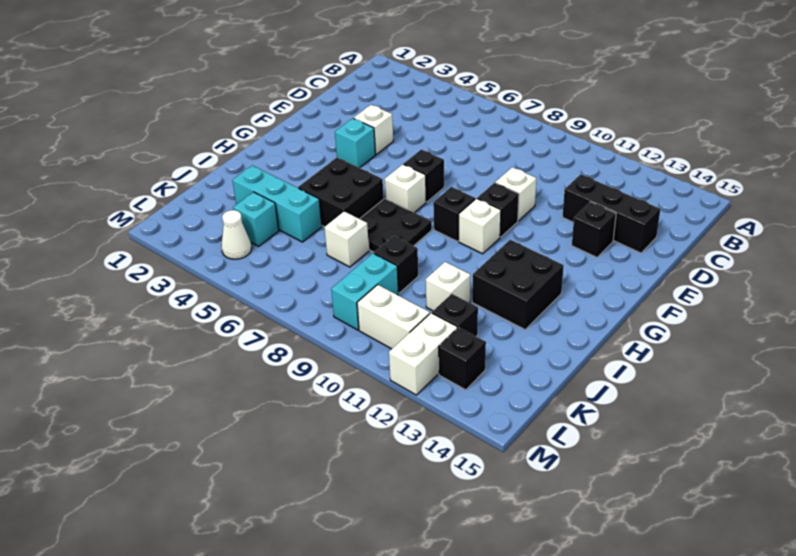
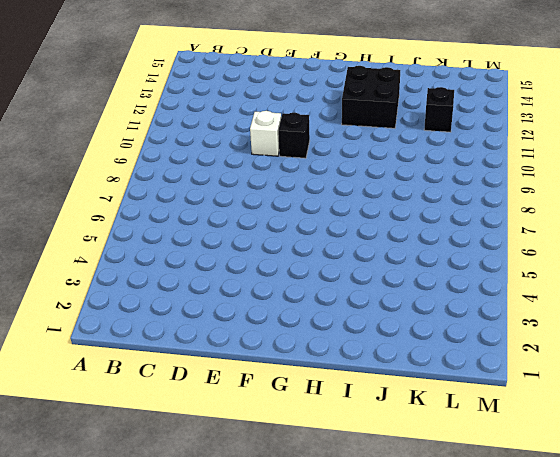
none -> black 1x3 brick [563,174,660,253]
none -> white 1x1 brick [354,105,393,154]
none -> black 1x1 brick [572,202,616,257]

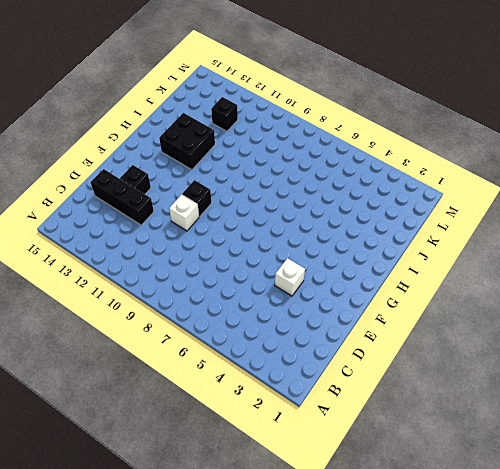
none -> cyan 1x1 brick [335,118,375,168]
none -> black 1x1 brick [404,149,444,202]
none -> white 1x1 brick [385,164,426,213]

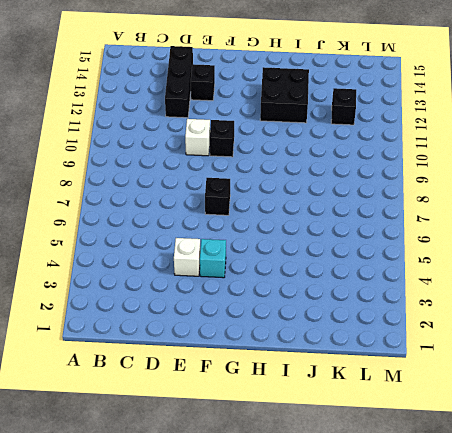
none -> white 1x1 brick [385,164,426,213]
none -> black 1x1 brick [433,187,475,241]
none -> white 1x1 brick [459,199,501,254]

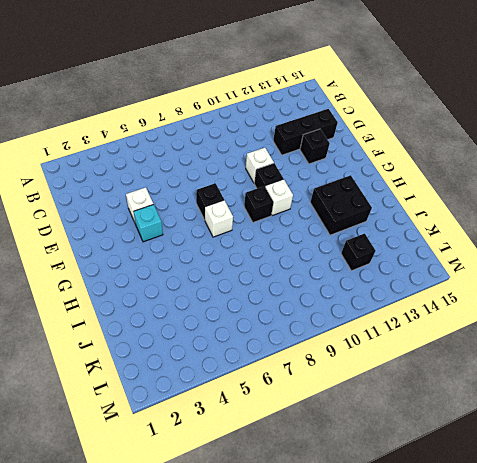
none -> black 2x2 brick [298,157,384,227]
none -> black 2x2 plate [360,199,432,252]
none -> cyan 1x3 brick [232,165,322,242]

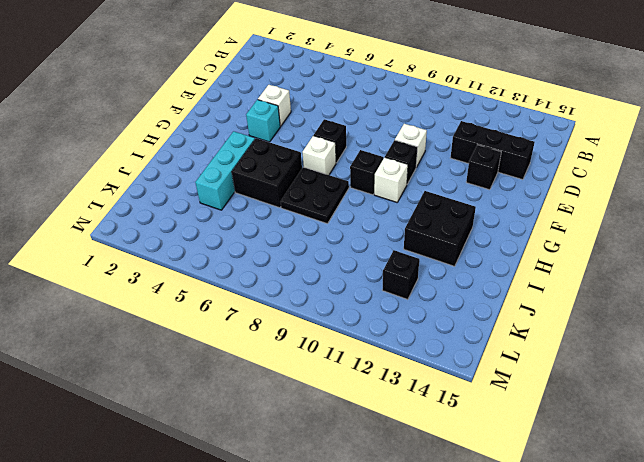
cyan 1x3 brick [195,131,255,210] -> cyan 1x3 brick turned to [232,165,322,242]
none -> white 1x1 brick [325,211,369,267]
none -> black 1x1 brick [374,236,418,293]
none -> white 1x1 brick [426,262,470,311]

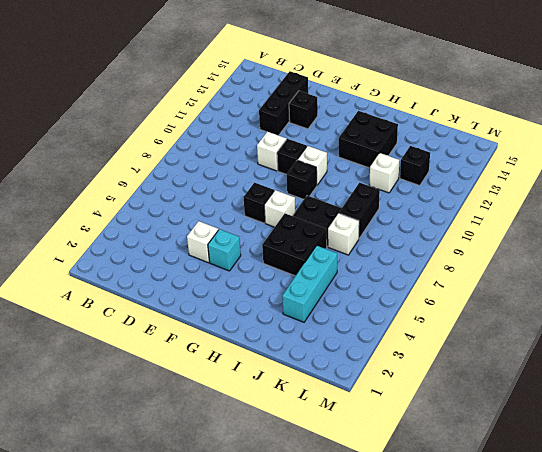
black 1x2 brick [339,183,380,238] -> black 1x1 brick [374,236,418,293]
none -> cyan 1x1 brick [233,192,279,246]
none -> cyan 1x2 brick [331,253,398,330]
none -> white 1x1 cone [221,210,252,259]

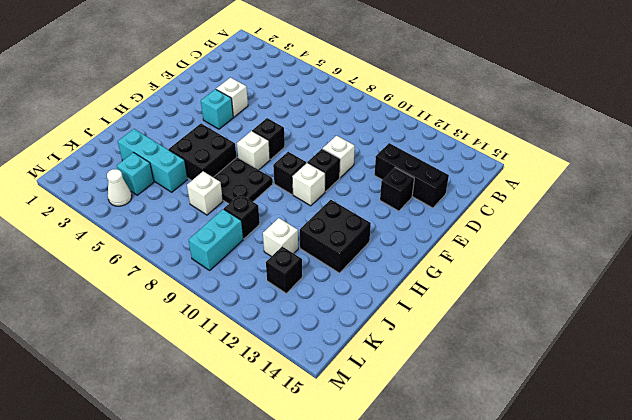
none -> white 1x2 brick [357,285,430,349]
none -> white 1x2 brick [389,313,457,395]
none -> black 1x1 brick [439,328,486,390]

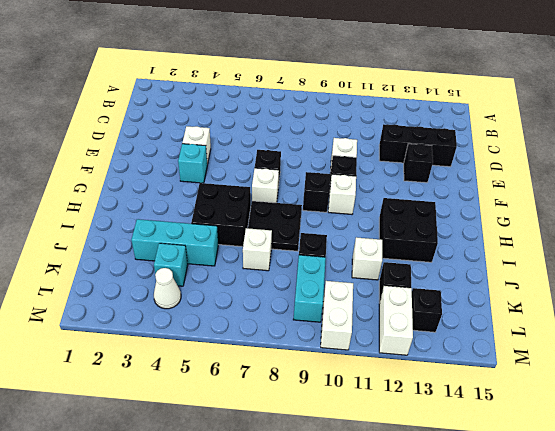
white 1x2 brick [321,281,353,350] -> white 1x2 brick turned to [357,285,430,349]

